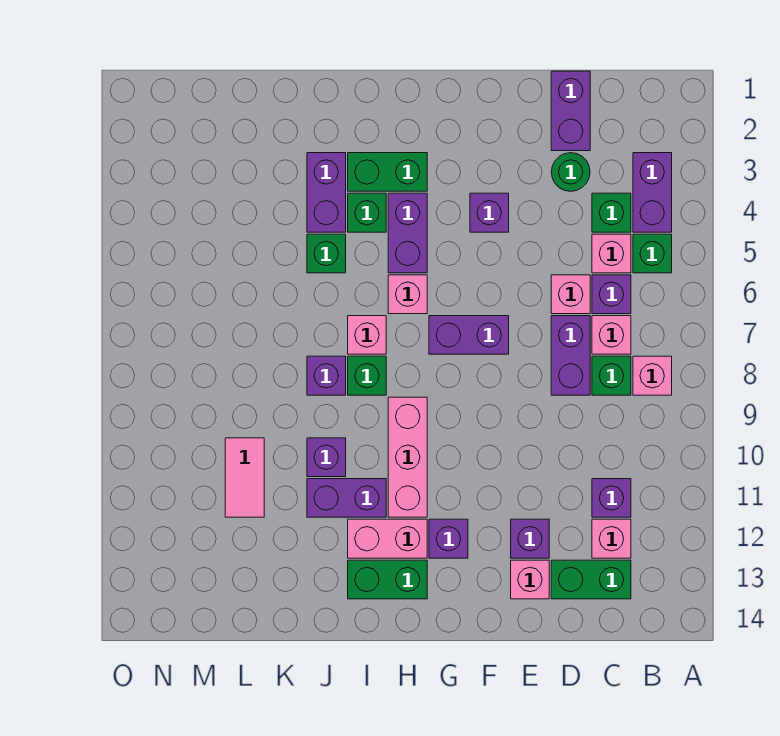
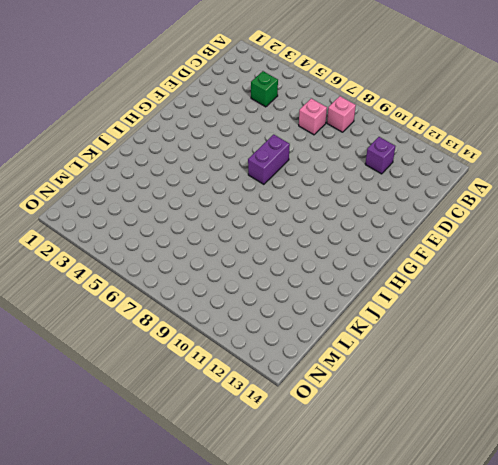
none -> purple 1x2 brick [633,153,672,232]
none -> green 1x1 brick [633,234,672,273]
none -> pink 1x1 brick [592,234,631,273]
none -> purple 1x1 brick [592,275,631,314]

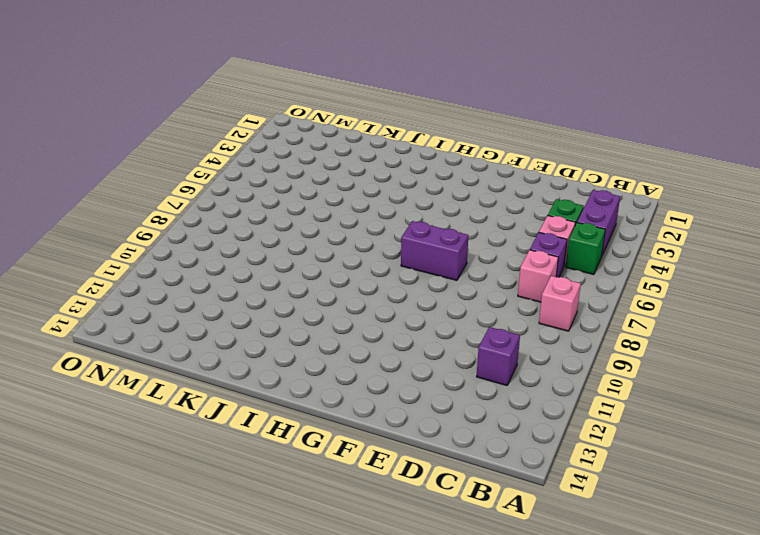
none -> green 1x1 brick [592,356,631,395]
none -> pink 1x1 brick [592,519,631,558]
none -> green 1x2 brick [551,560,631,599]
none -> purple 1x2 brick [551,71,590,151]

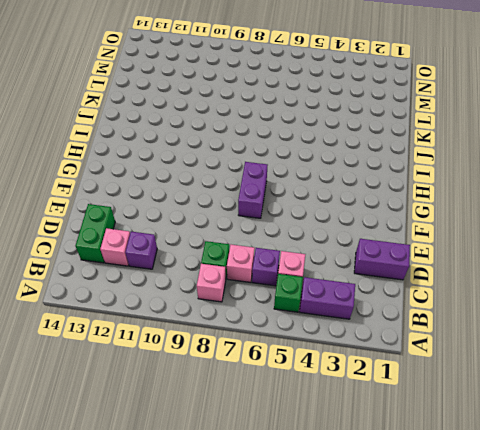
none -> green 1x1 brick [592,193,631,232]
none -> green 1x1 round brick [551,153,590,191]
none -> pink 1x1 brick [551,275,590,314]
none -> purple 1x2 brick [551,316,590,395]

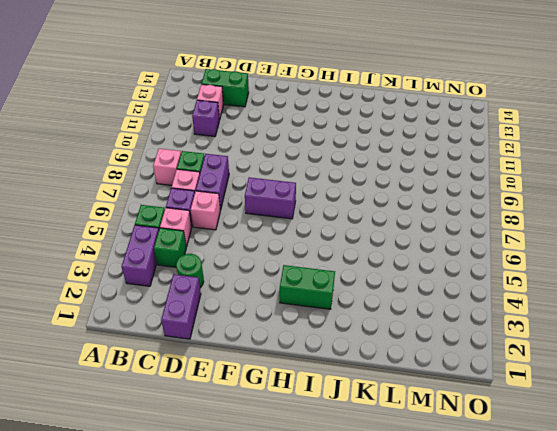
none -> purple 1x1 brick [511,519,549,558]
none -> pink 1x1 brick [511,560,549,599]
none -> purple 1x1 brick [470,193,509,232]
none -> purple 1x1 brick [429,519,468,558]

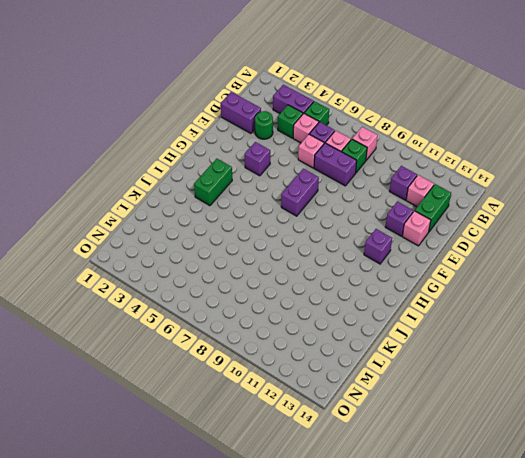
none -> purple 1x2 brick [388,193,427,273]
none -> pink 1x1 brick [388,275,427,314]
none -> pink 1x3 brick [388,397,427,517]
none -> pink 1x2 brick [348,519,427,558]

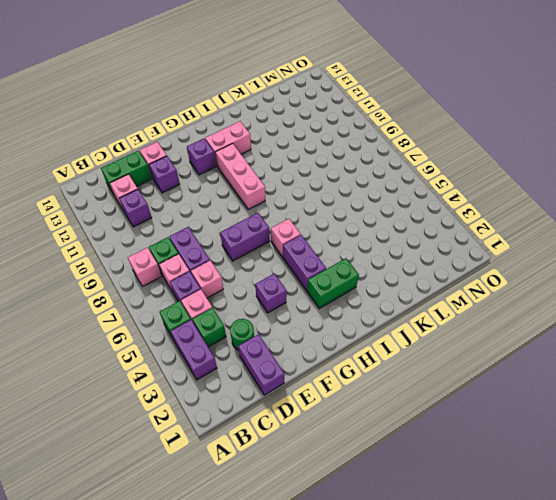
none -> green 1x2 brick [348,560,427,599]
none -> green 1x1 brick [348,193,386,232]
none -> pink 1x1 brick [348,316,386,354]
none -> green 1x1 brick [348,356,386,395]

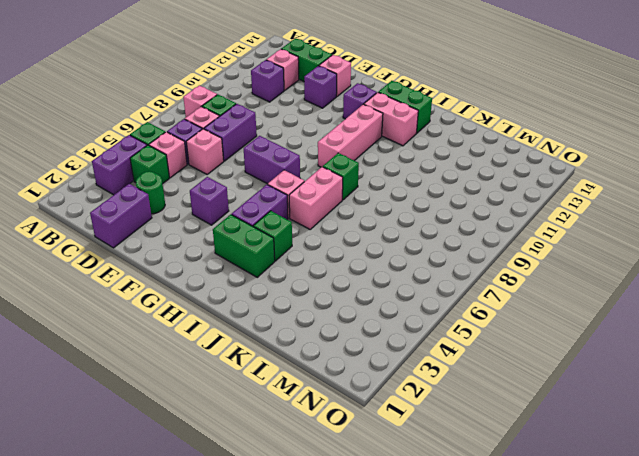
pink 1x2 brick [289,167,343,229] -> pink 1x1 brick [348,316,386,354]
none -> purple 1x2 brick [307,479,386,517]
none -> purple 1x2 brick [307,153,346,232]
none -> green 1x1 brick [307,234,346,273]
none -> purple 1x1 brick [307,356,346,395]

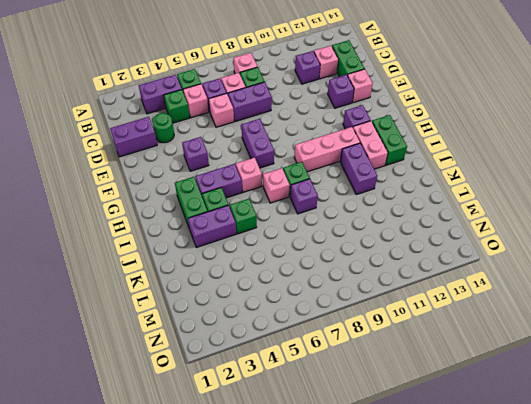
none -> purple 1x1 brick [307,438,346,477]
none -> pink 1x2 tile [225,438,264,517]

